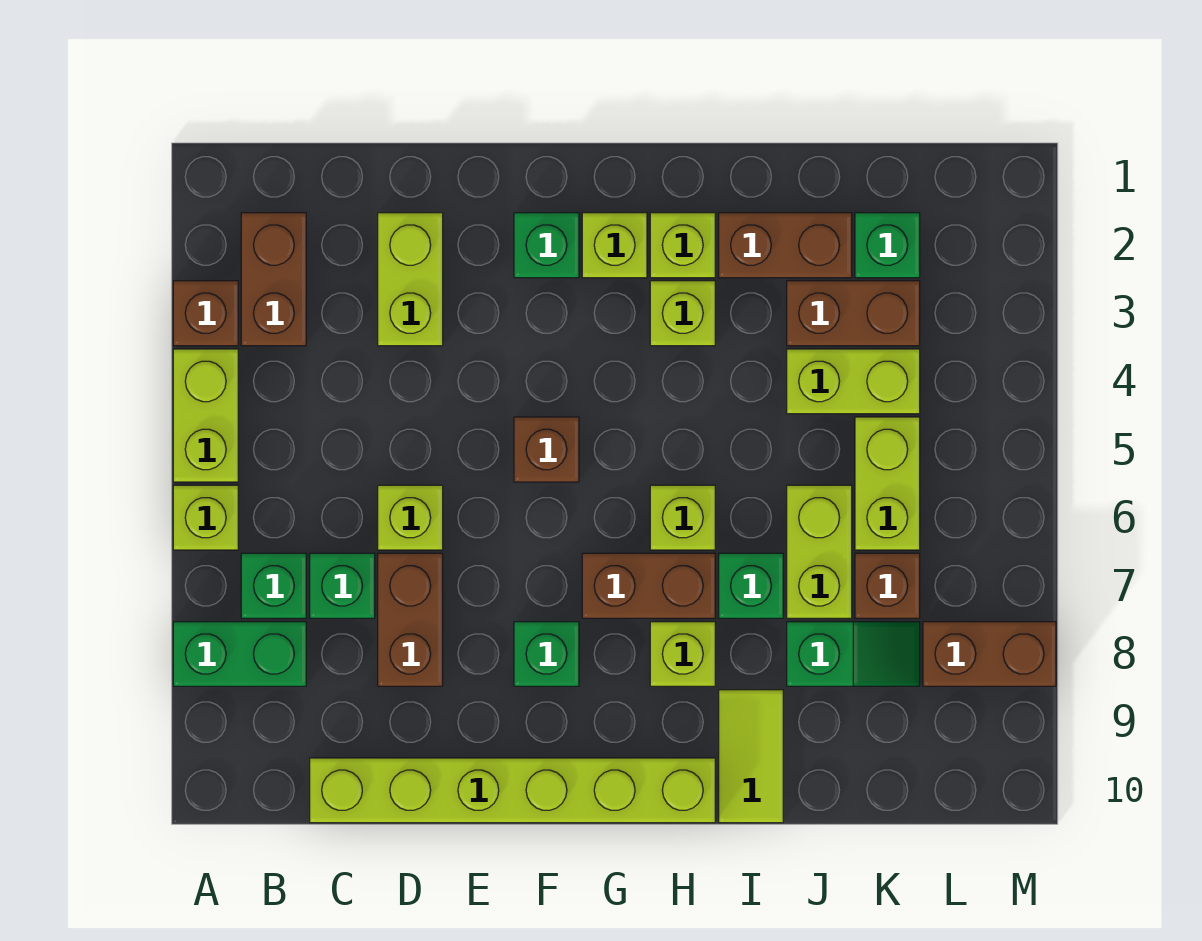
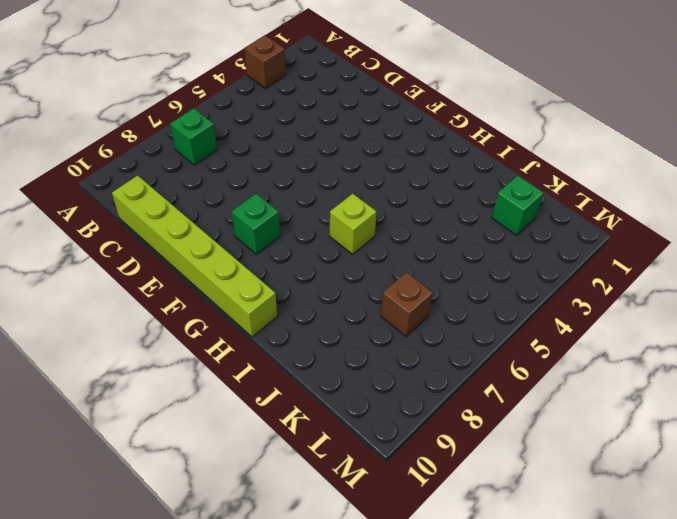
none -> lime 1x2 brick [173,349,238,482]
none -> lime 1x1 brick [173,485,238,550]
none -> green 1x2 brick [173,622,306,686]
none -> brown 1x2 brick [241,213,306,346]

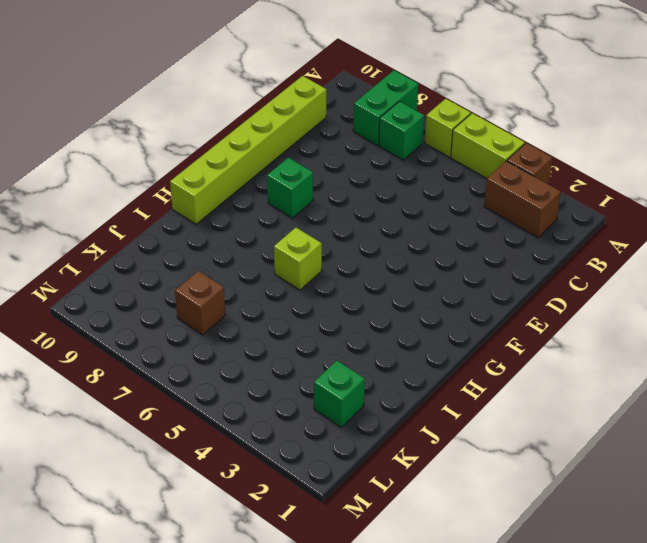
none -> green 1x1 brick [310,553,375,618]
none -> lime 1x2 brick [378,213,443,346]
none -> lime 1x1 brick [378,485,443,550]
none -> brown 1x2 brick [378,553,443,686]

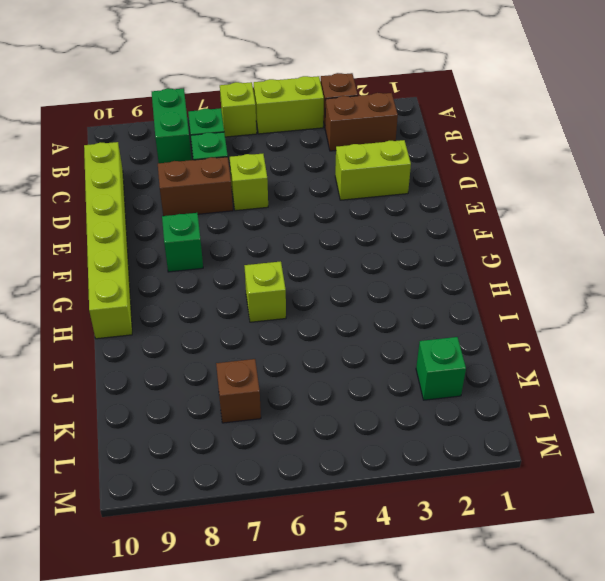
none -> green 1x1 brick [514,213,579,278]
none -> brown 1x1 brick [514,417,579,482]
none -> lime 1x1 brick [582,213,647,278]
none -> brown 1x2 brick [582,553,715,618]

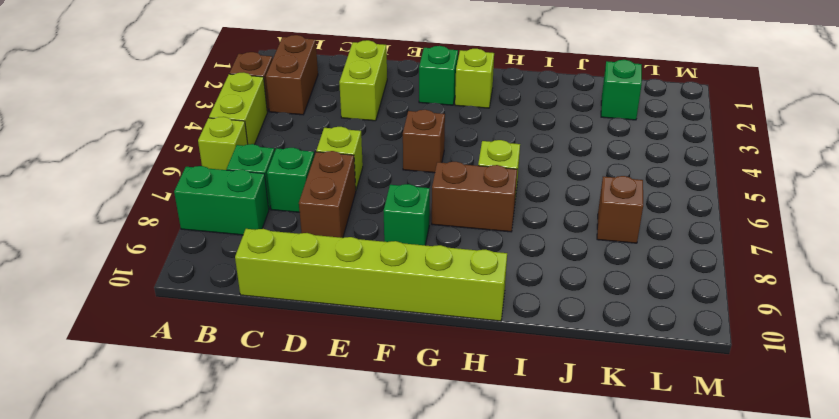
none -> lime 1x1 brick [650,213,715,278]
none -> lime 1x1 brick [650,281,715,346]
none -> lime 1x1 brick [650,622,715,686]
none -> brown 1x2 brick [719,213,852,278]

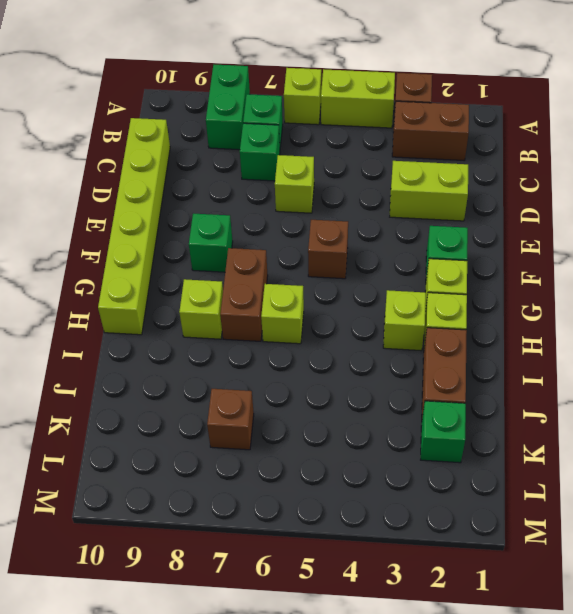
none -> brown 1x2 brick [378,553,443,686]
none -> green 1x1 brick [719,553,783,618]
none -> lime 1x2 tile [719,690,783,823]
none -> brown 1x2 brick [787,281,920,346]

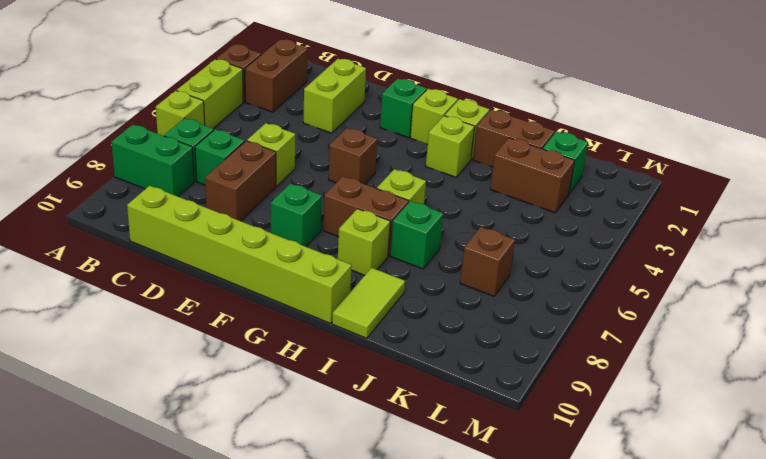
none -> lime 1x2 brick [787,349,920,414]
none -> lime 1x2 brick [787,485,852,618]
none -> green 1x2 slope [787,622,920,686]
none -> lime 1x2 brick [855,417,920,550]

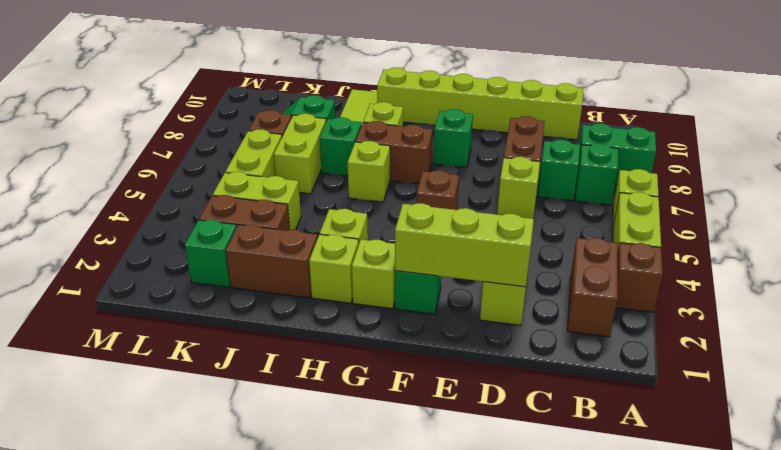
lime 1x3 brick [395,203,534,287] -> none
none -> brown 1x2 brick [923,622,1056,686]

